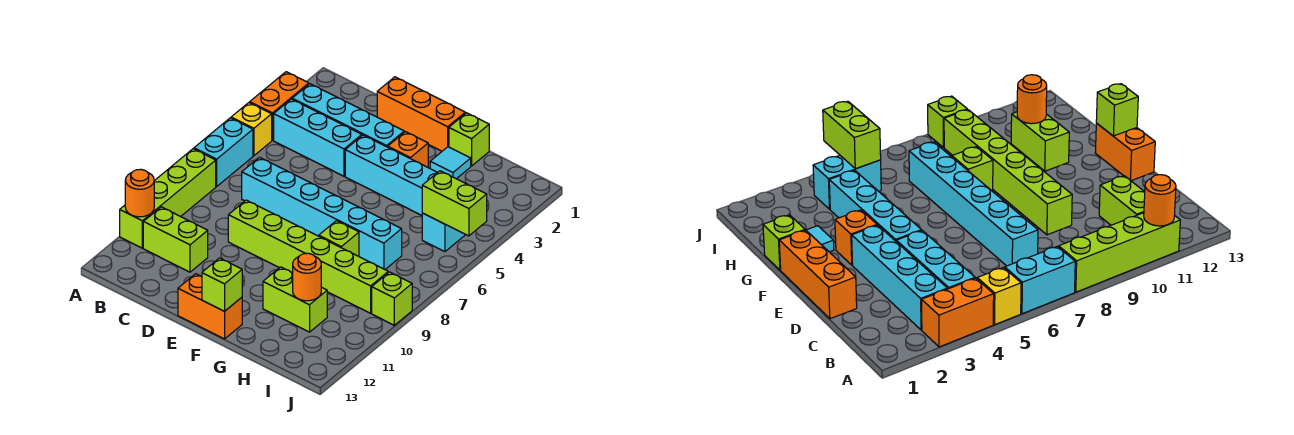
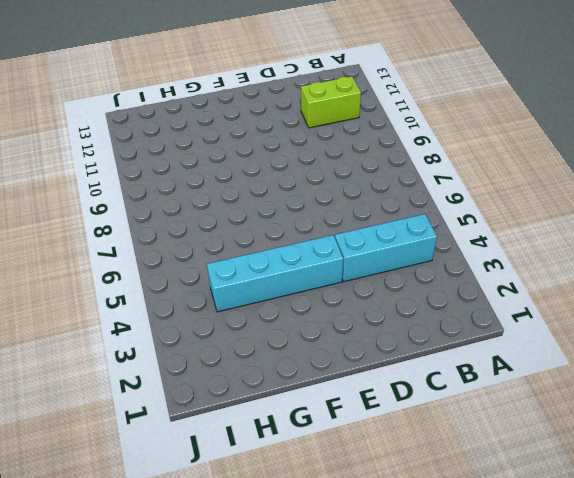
none -> orange 1x2 brick [250,72,309,140]
none -> yellow 1x1 brick [231,103,272,156]
none -> cyan 1x2 brick [194,118,253,186]

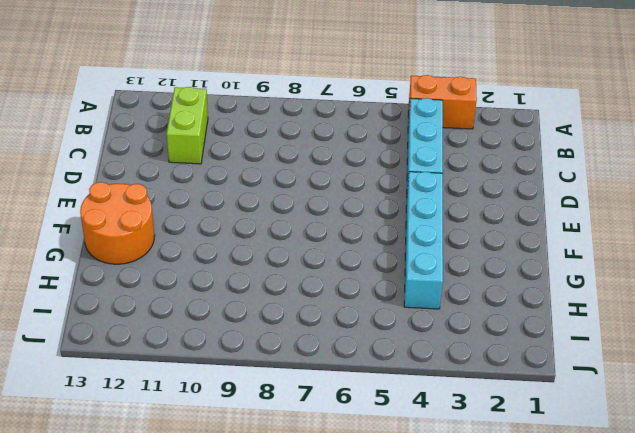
orange 2x2 round brick [80,182,155,264] -> orange 1x2 brick [178,274,242,339]
none -> yellow 1x1 brick [231,103,272,156]
none -> cyan 1x2 brick [194,118,253,186]
none -> lime 1x4 brick [120,149,216,248]

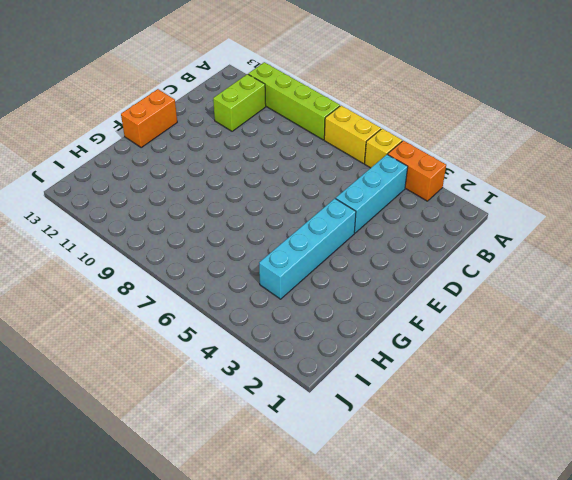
yellow 1x2 brick [324,106,381,164] -> cyan 1x2 brick [194,118,253,186]
none -> cyan 1x4 brick [292,84,404,147]
none -> cyan 1x6 brick [242,157,402,269]
none -> orange 1x3 brick [377,77,465,151]

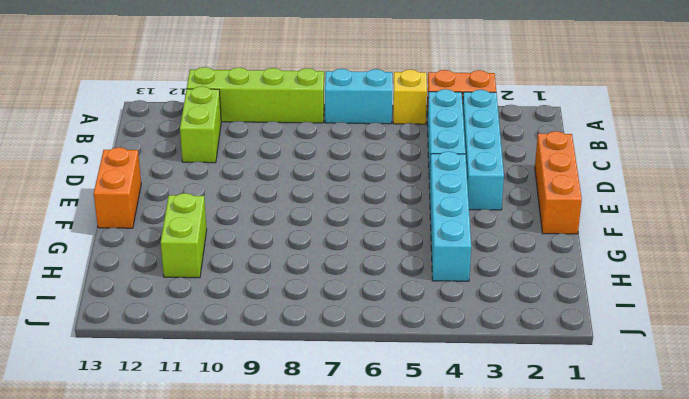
none -> cyan 1x6 brick [242,157,402,269]
none -> lime 1x6 brick [228,200,388,313]
none -> orange 1x1 brick [388,132,428,167]

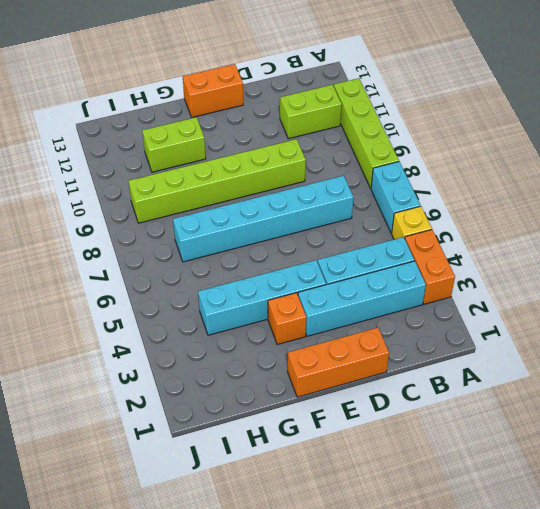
none -> lime 1x1 brick [449,113,489,166]
none -> cyan 1x1 tile [430,147,471,179]
none -> lime 1x1 brick [319,221,359,256]

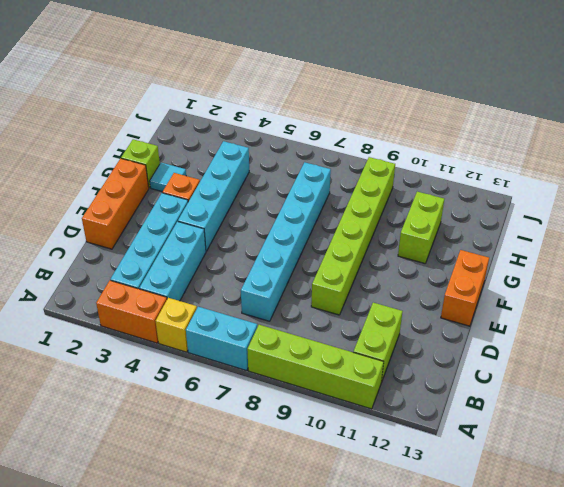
none -> lime 1x1 brick [319,221,359,256]
none -> cyan 1x2 brick [422,213,466,252]
none -> lime 1x1 brick [372,272,412,325]

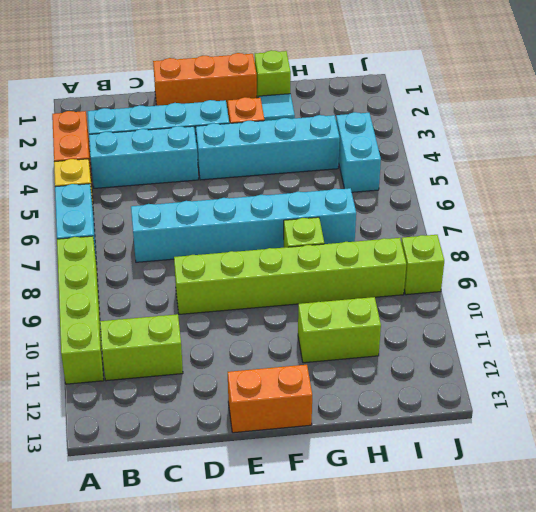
none -> orange 1x1 round brick [125,169,154,217]
none -> lime 1x1 brick [202,258,242,311]
none -> orange 1x1 round brick [293,253,321,301]

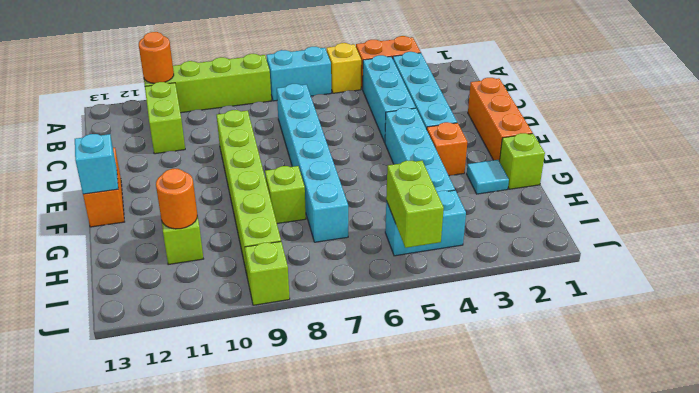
cyan 1x1 brick [75,134,118,194] -> lime 1x1 brick [202,258,242,311]

